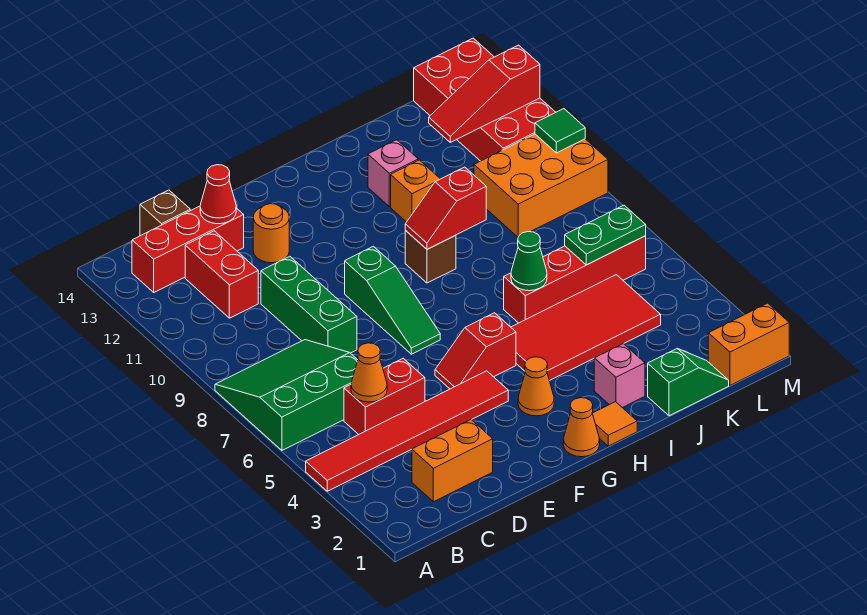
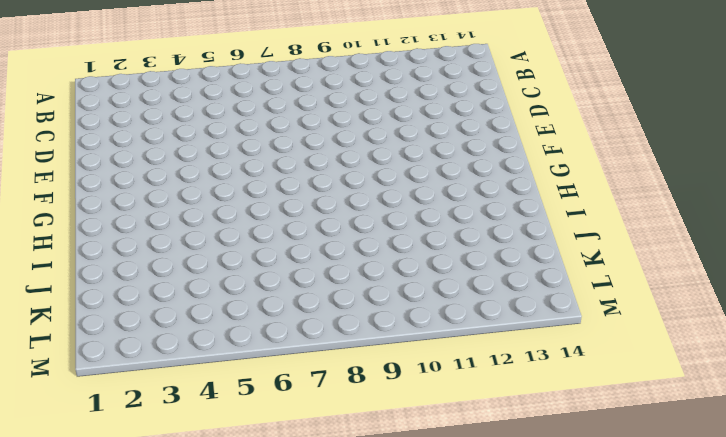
none -> red 1x6 tile [306,371,508,491]
none -> green 3x3 slope [215,340,358,450]
none -> red 1x3 brick [132,206,244,292]
none -> orange 1x2 brick [412,420,493,502]

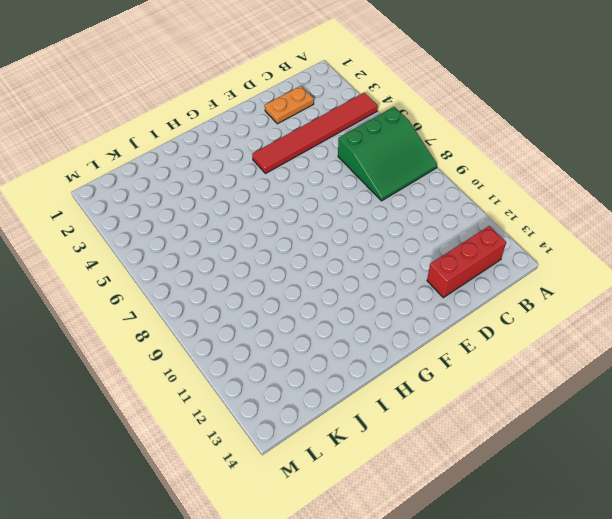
orange 1x2 plate [265,86,314,124] -> orange 1x2 brick [412,420,493,502]
none -> red 1x2 brick [344,358,425,435]
none -> red 1x2 brick [185,231,258,318]
none -> brown 1x1 brick [140,190,190,236]
none -> green 1x3 brick [261,257,357,353]

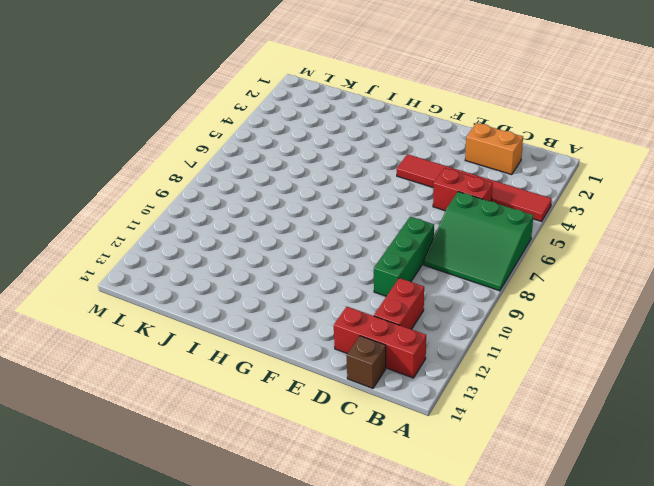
none -> orange 1x1 round brick [253,204,289,263]
none -> red 1x2 slope [435,313,516,389]
none -> green 1x3 slope [345,246,440,354]
none -> orange 1x1 cone [563,398,600,457]

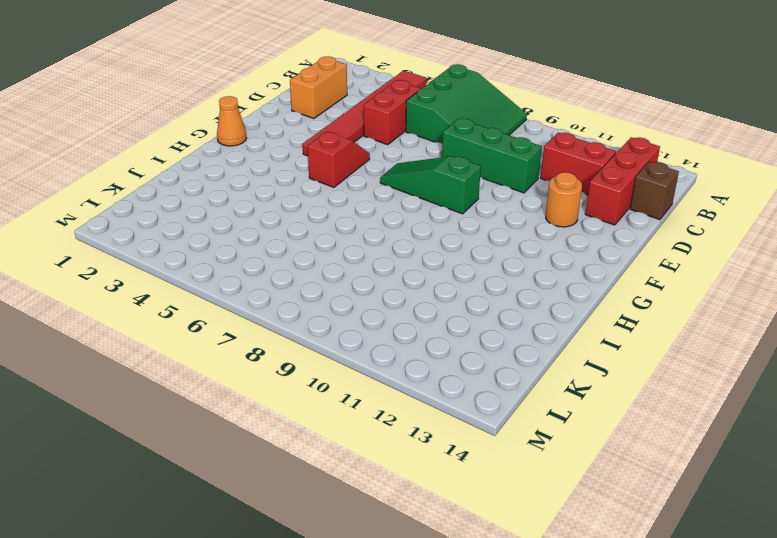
none -> orange 1x1 cone [518,357,554,416]
none -> orange 1x1 tile [592,402,637,446]
none -> red 2x4 tile [511,275,661,381]
none -> brown 1x1 brick [405,231,456,283]

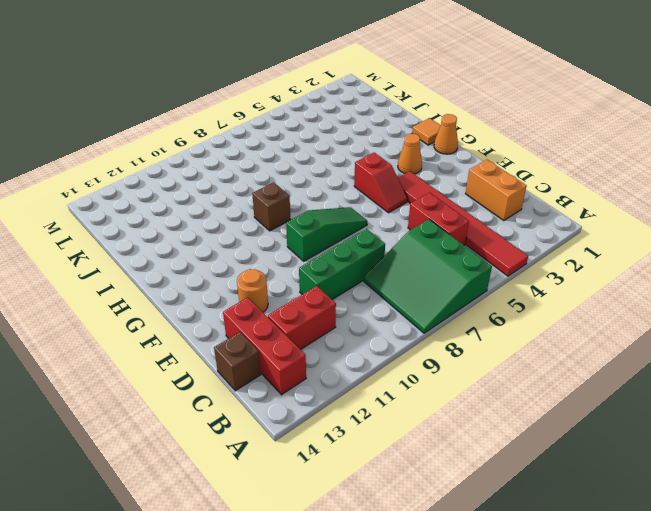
none -> red 2x4 tile [511,275,661,381]
none -> pink 1x1 brick [594,344,645,408]
none -> red 1x4 brick [504,236,646,323]
none -> orange 1x1 brick [391,160,440,222]

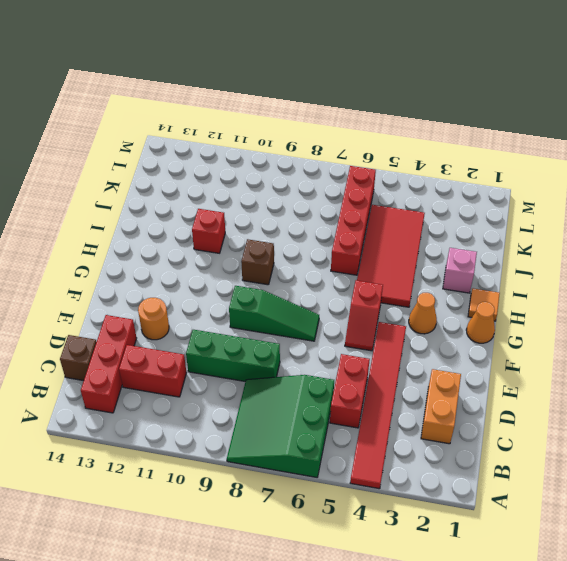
red 1x1 brick [192,209,225,253] -> orange 1x1 brick [391,160,440,222]
none -> pink 1x1 brick [368,140,418,207]
none -> green 1x2 slope [648,349,729,416]
none -> orange 2x3 brick [474,134,608,237]
none -> orange 1x2 brick [708,303,789,385]

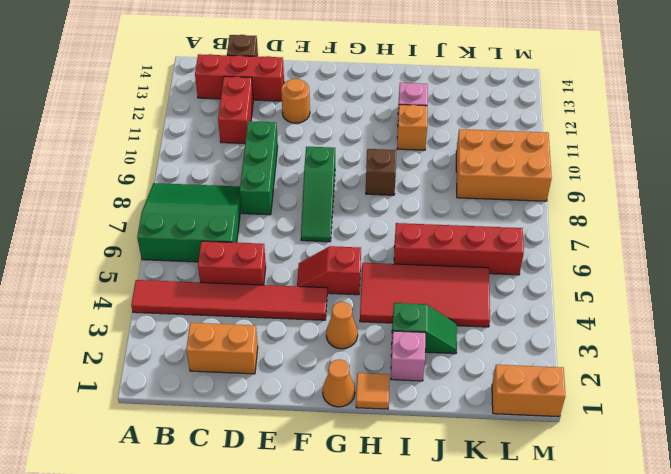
green 1x2 slope [392,303,457,354] -> green 1x2 slope moved to [648,349,729,416]
none -> red 2x4 brick [414,38,556,161]
none -> orange 1x1 cone [351,343,387,402]
none -> red 1x1 cone [200,165,236,224]
none -> red 1x2 slope [405,167,486,249]

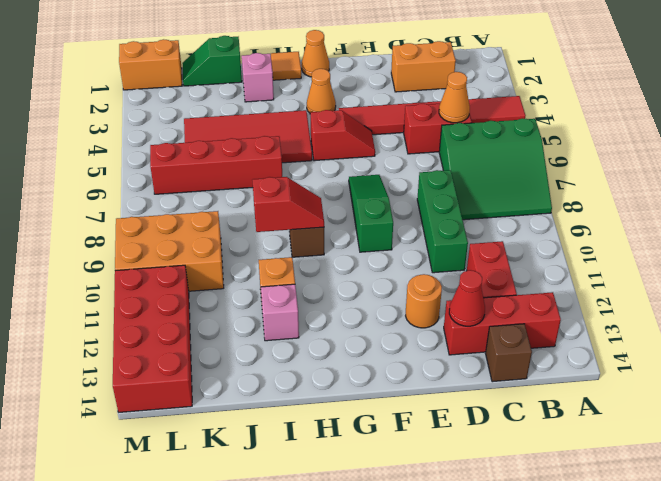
none -> green 1x1 cone [511,232,547,291]
none -> green 1x2 plate [565,205,646,265]
none -> red 1x3 slope [429,45,540,142]
none -> green 1x1 tile [535,109,585,153]

